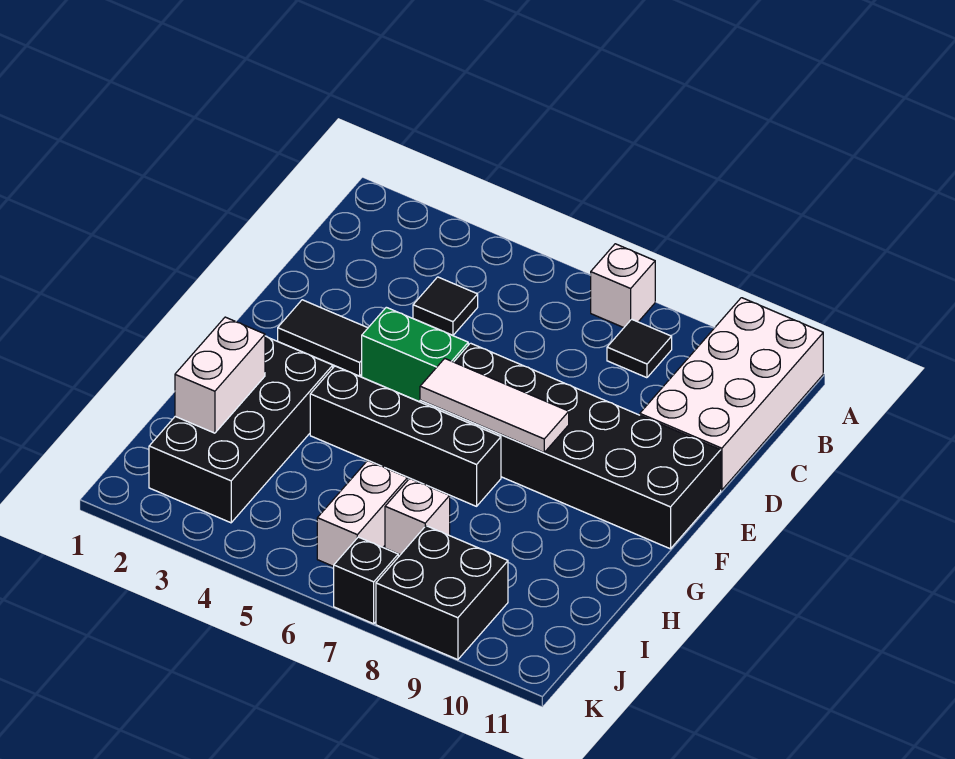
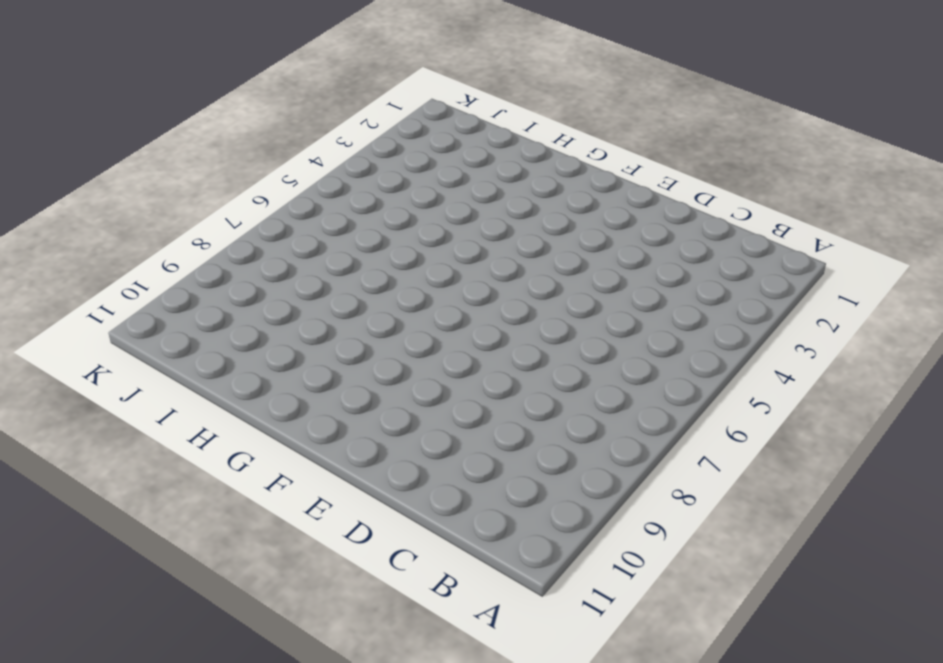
none -> white 1x1 brick [591,244,655,328]
none -> white 2x4 brick [640,298,823,490]
none -> black 1x1 tile [607,319,672,378]

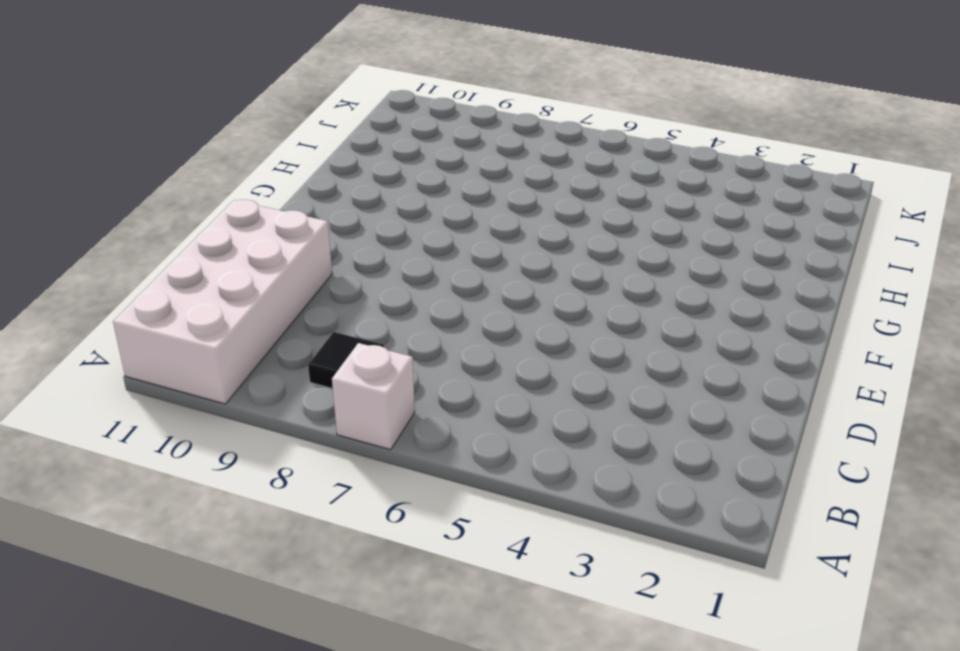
none -> black 1x1 tile [413,277,478,335]
none -> black 1x2 tile [278,300,368,376]
none -> green 1x2 brick [362,307,468,402]

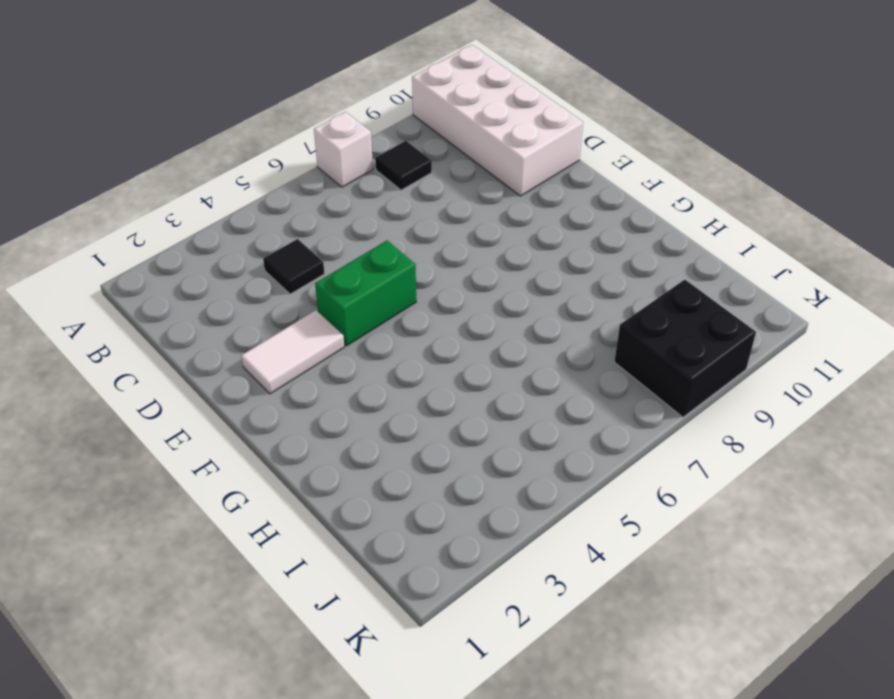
white 1x2 tile [241,310,344,394] -> black 1x2 tile [278,300,368,376]
none -> black 2x6 brick [420,343,721,549]
none -> black 2x4 brick [149,336,333,523]
none -> black 1x4 brick [310,366,501,506]

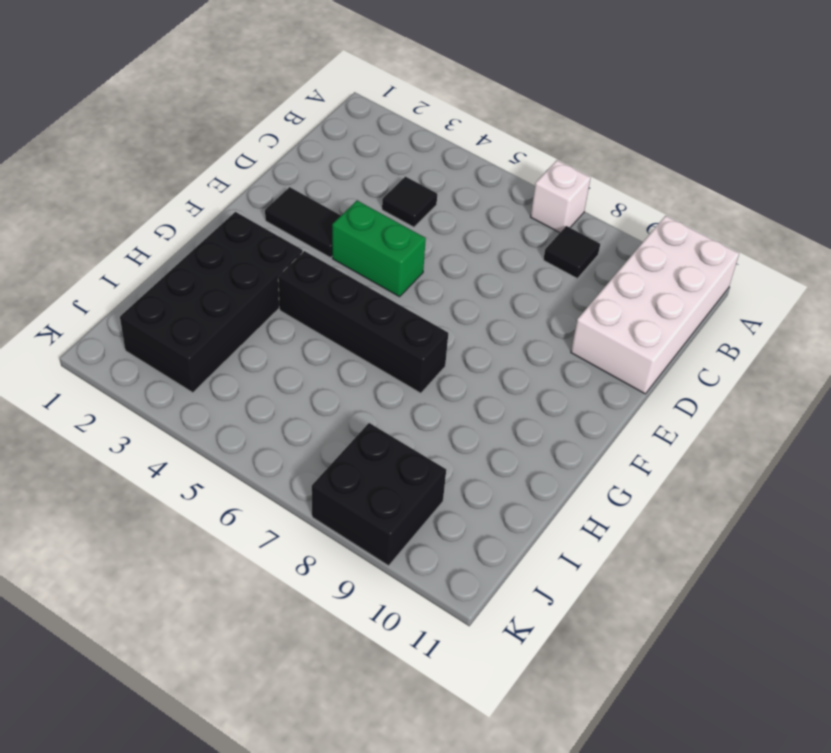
none -> black 2x6 brick [420,343,721,549]
none -> white 1x2 brick [317,461,408,567]
none -> white 1x1 brick [385,478,450,555]

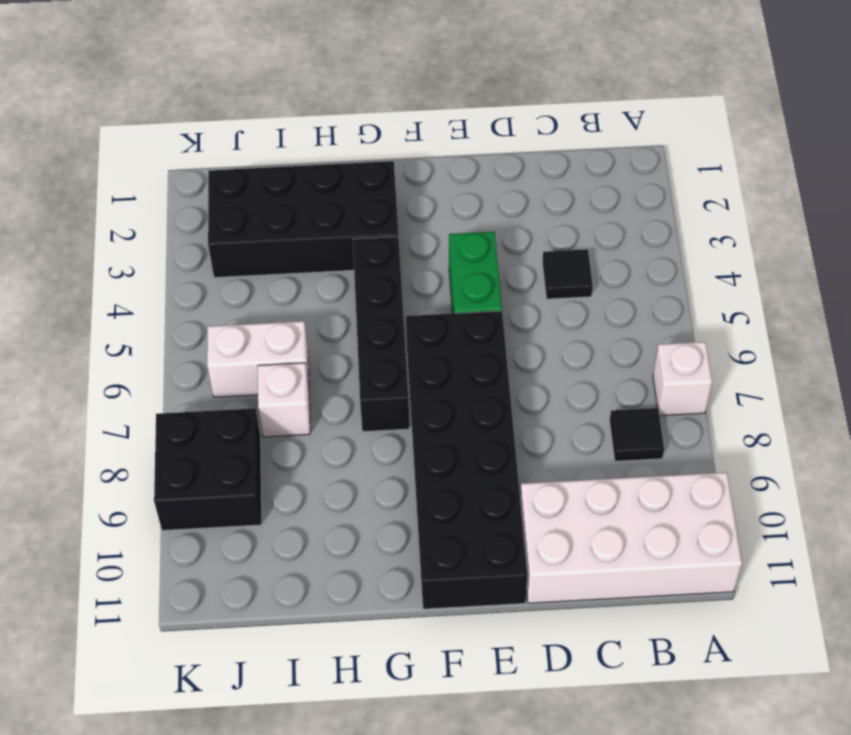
none -> black 1x2 tile [278,300,368,376]
none -> black 1x1 brick [334,537,398,624]
none -> white 1x3 tile [420,358,569,452]

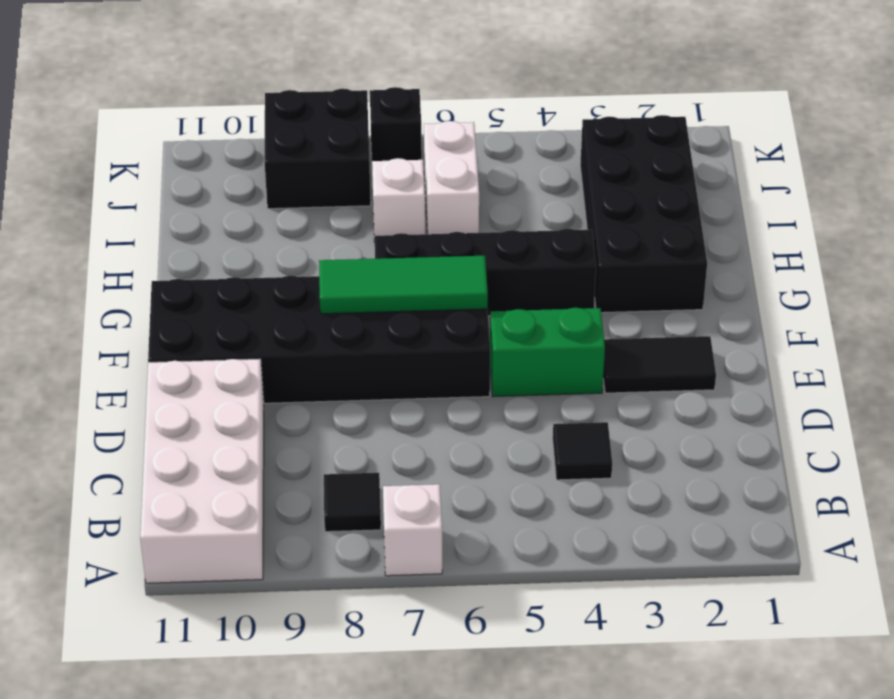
green 1x3 tile [319,256,488,314] -> white 1x3 tile [420,358,569,452]
none -> white 1x2 brick [175,317,265,433]

